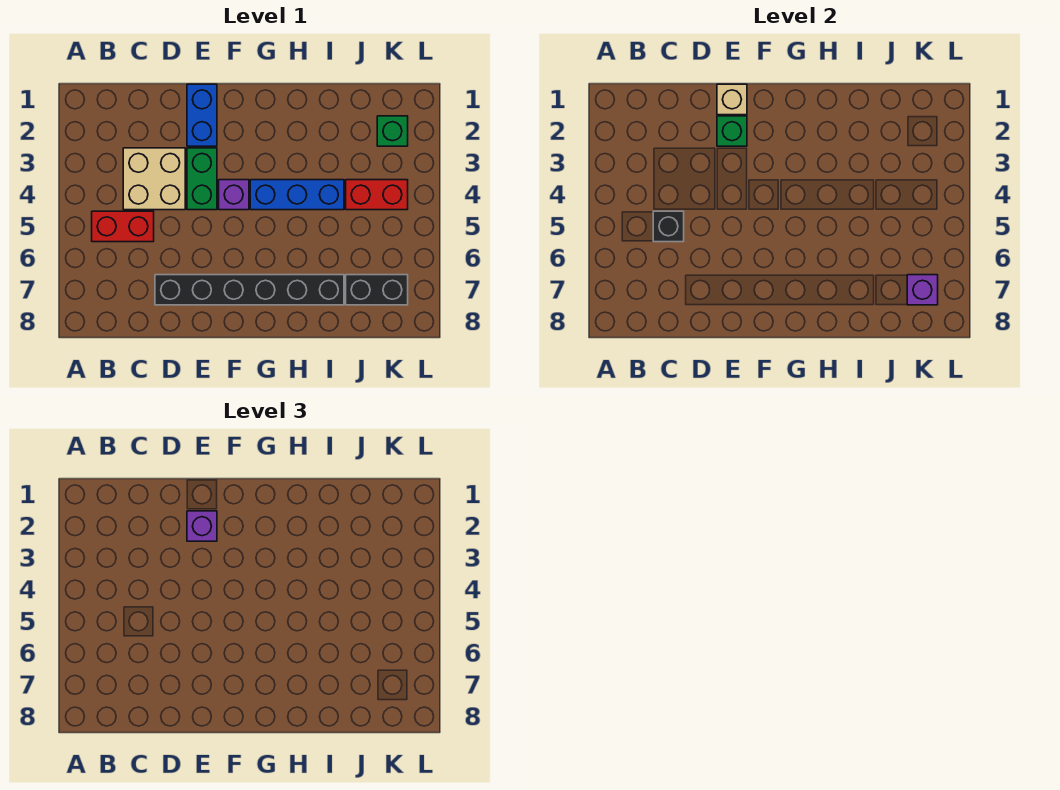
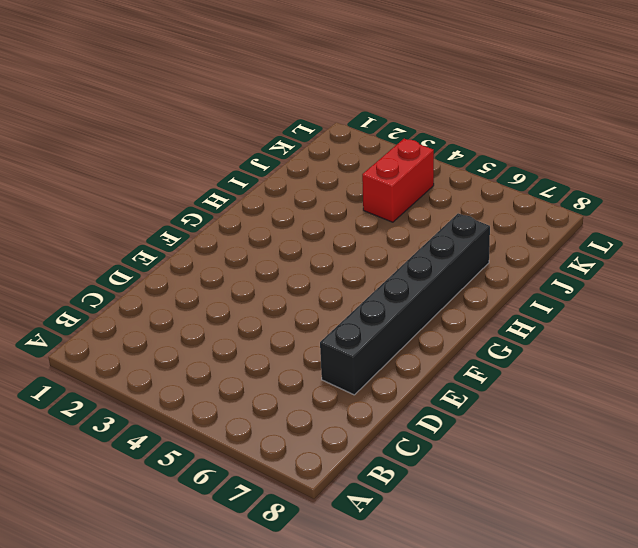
none -> red 1x2 brick [92,211,154,242]
none -> tan 2x2 brick [123,148,185,210]
none -> blue 1x2 brick [187,84,217,146]

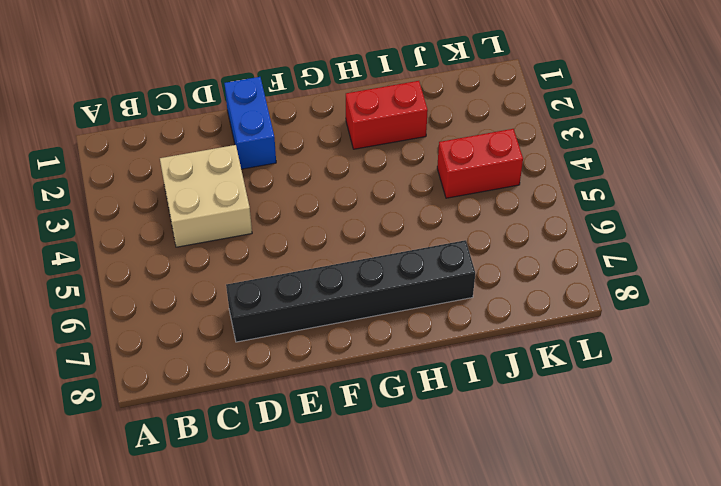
red 1x2 brick [346,81,428,149] -> red 1x2 brick moved to [92,211,154,242]
none -> green 1x2 brick [187,148,217,210]
none -> purple 1x1 brick [219,180,249,210]
none -> blue 1x3 brick [250,180,344,210]

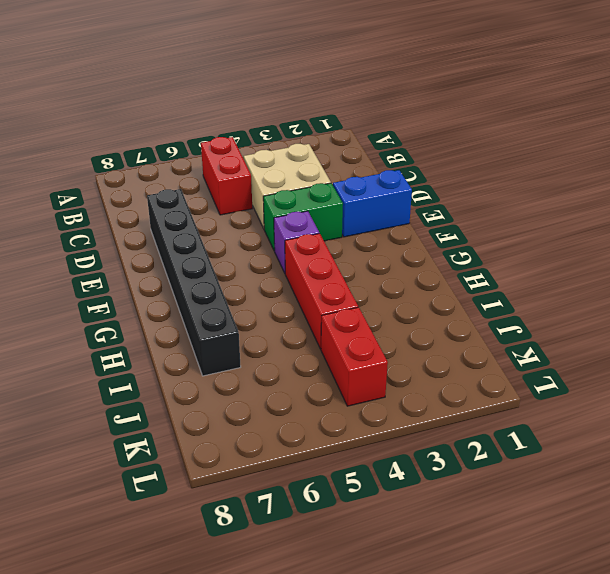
red 1x3 brick [285,233,358,349] -> blue 1x3 brick [250,180,344,210]
none -> black 1x2 brick [346,275,408,305]
none -> green 1x1 brick [377,116,408,146]
none -> black 1x1 brick [653,211,684,242]

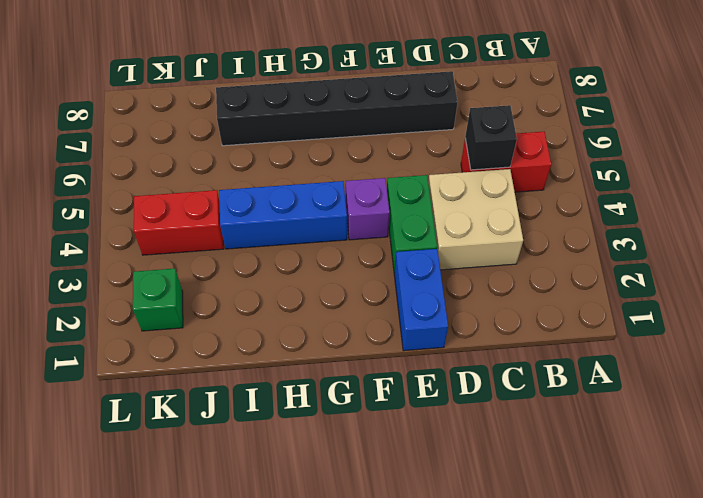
none -> black 1x2 brick [346,275,408,305]
none -> tan 1x1 brick [717,84,747,115]
none -> green 1x1 brick [717,116,747,146]

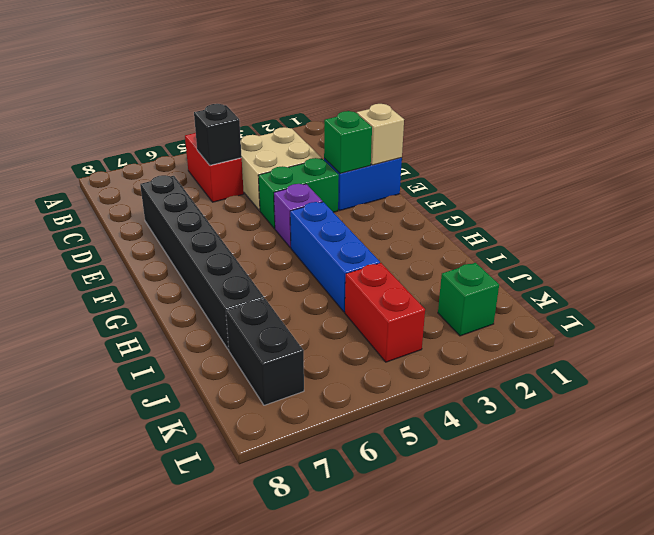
none -> purple 1x1 brick [907,275,938,305]
none -> purple 1x1 brick [187,511,217,541]

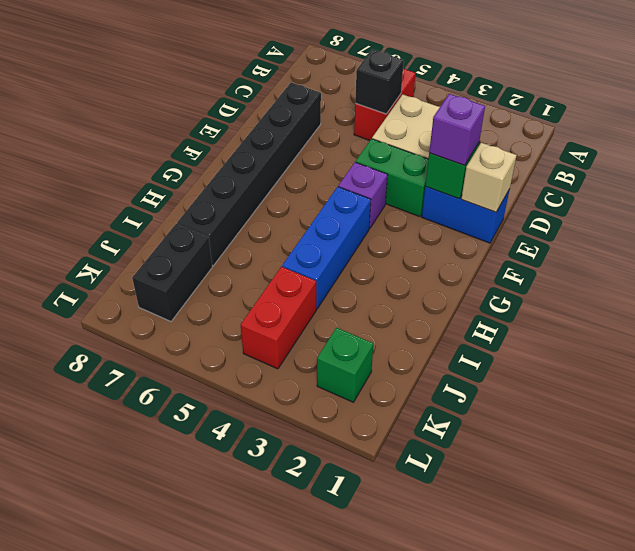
none -> purple 1x1 brick [907,275,938,305]

